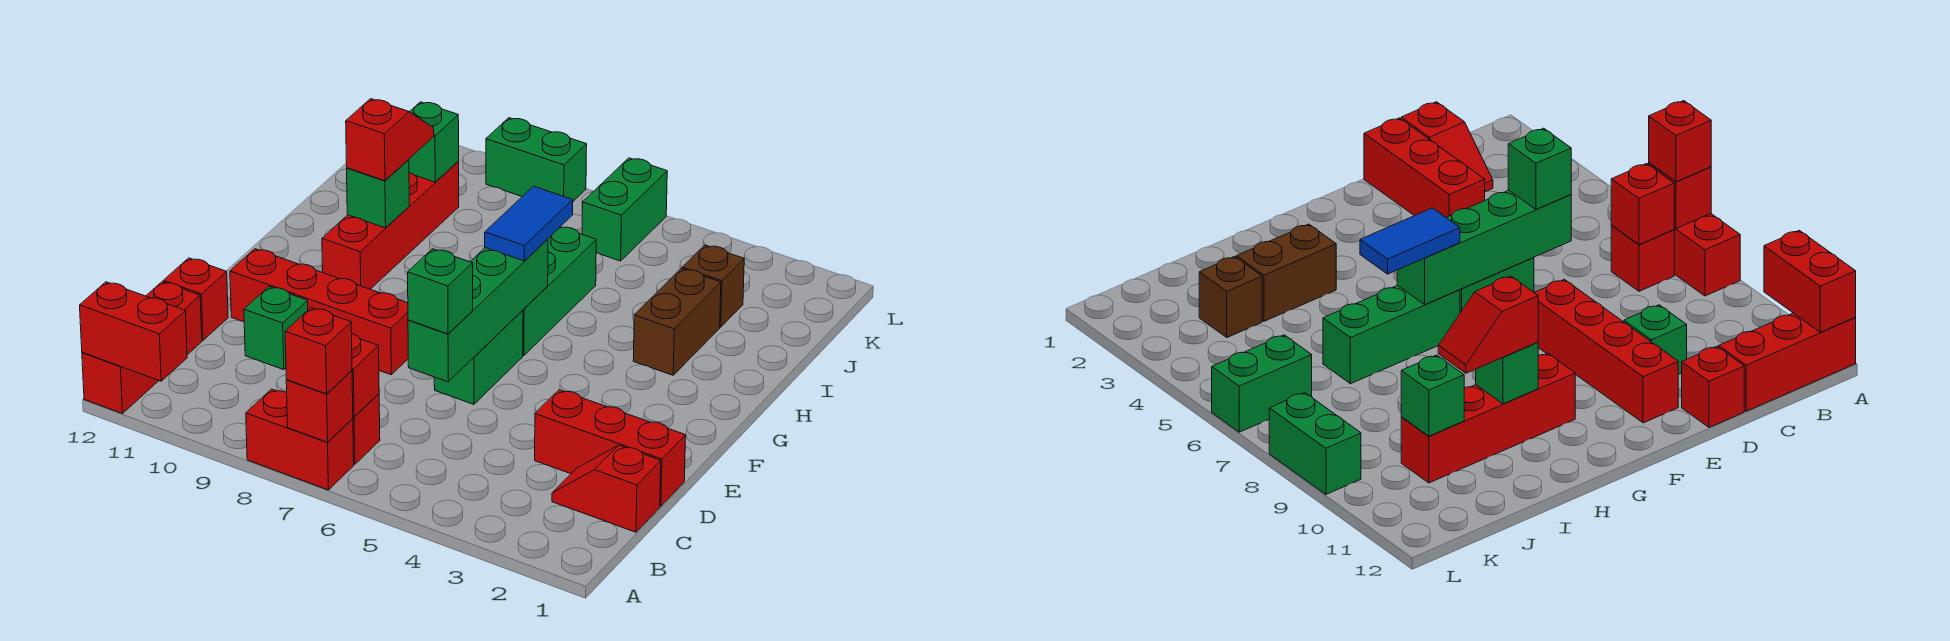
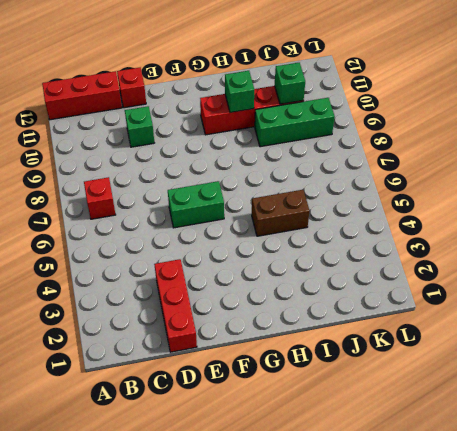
brown 1x2 brick [252,190,309,236] -> brown 1x2 brick moved to [633,269,721,375]
green 1x3 brick [255,98,335,147] -> green 1x3 brick moved to [523,227,596,356]
none -> red 1x2 brick [246,389,354,490]
none -> red 1x2 slope [552,445,661,532]
none -> red 1x4 brick [230,249,408,375]

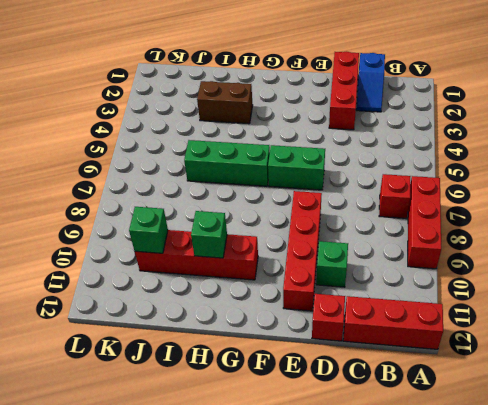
red 1x3 brick [408,176,441,269] -> red 1x2 brick [246,389,354,490]
blue 1x2 slope [356,53,385,112] -> red 1x2 slope [552,445,661,532]
none -> brown 1x1 brick [682,245,744,327]
none -> green 1x2 brick [582,158,667,261]
none -> green 1x2 brick [486,118,587,201]

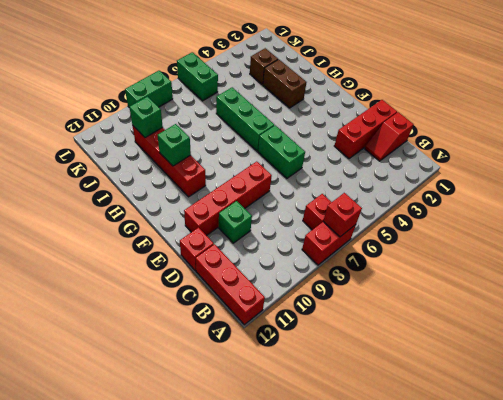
none -> red 1x2 brick [80,282,187,381]
none -> red 1x1 brick [352,334,379,417]
none -> green 1x4 brick [408,239,548,382]

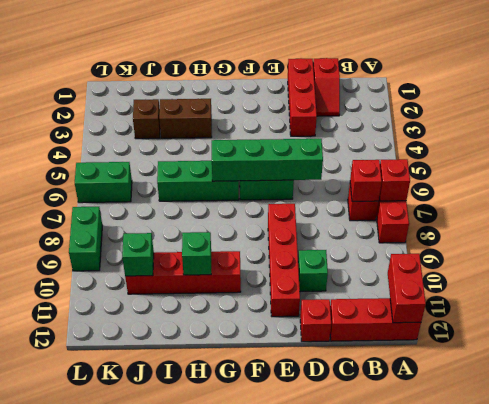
none -> red 1x1 brick [285,308,352,394]
none -> green 1x1 brick [408,249,473,334]
none -> blue 1x2 tile [485,186,573,261]

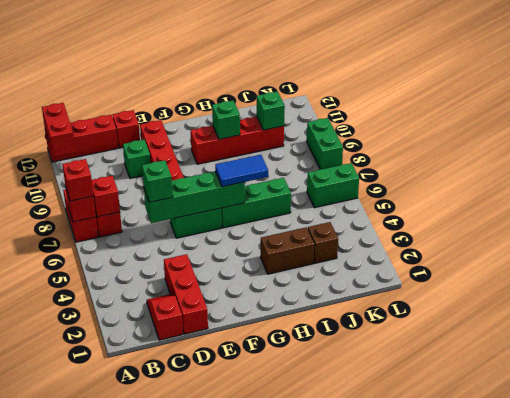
none -> red 1x2 slope [346,99,434,181]

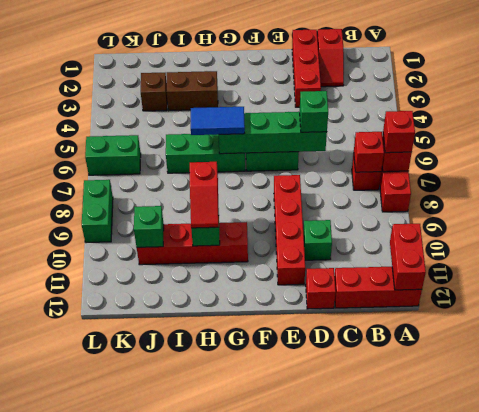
red 1x2 slope [190,162,219,228] -> red 1x2 slope turned to [346,99,434,181]

